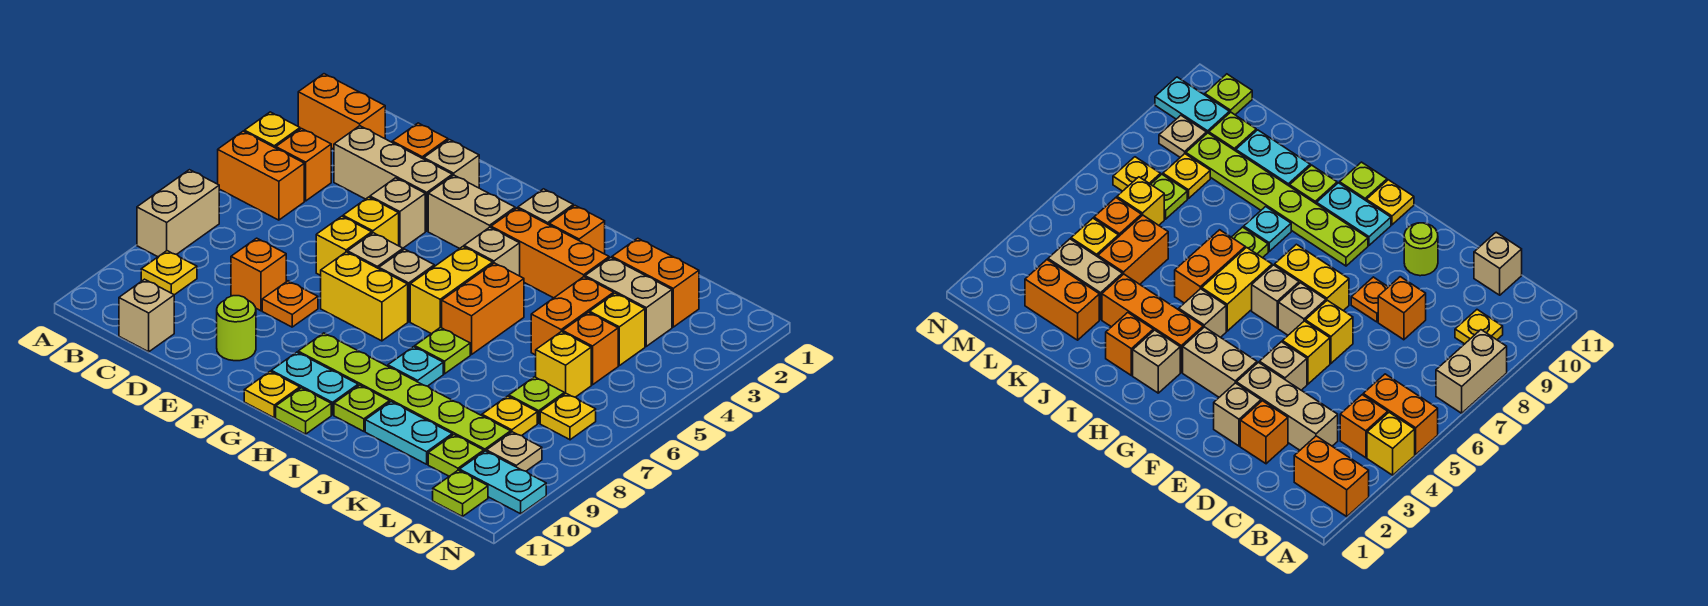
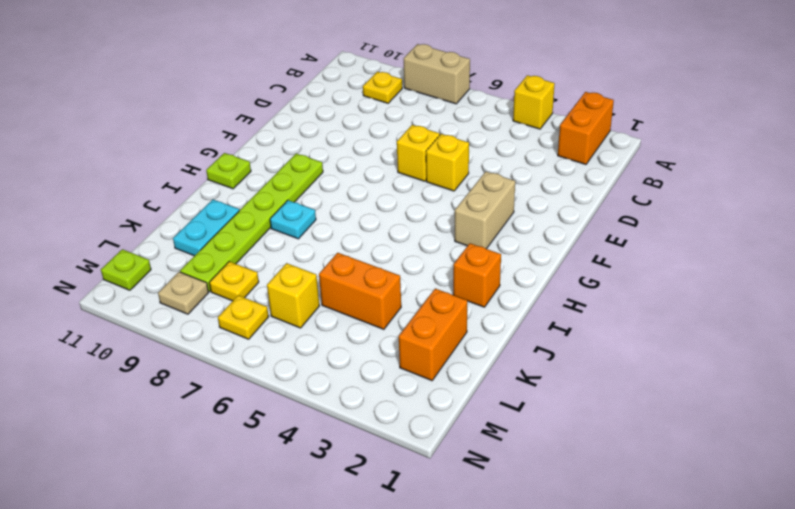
none -> orange 1x2 brick [218,131,304,220]
none -> orange 1x1 brick [276,129,331,201]
none -> tan 1x3 brick [334,126,452,231]
none -> tan 1x1 brick [119,279,174,352]

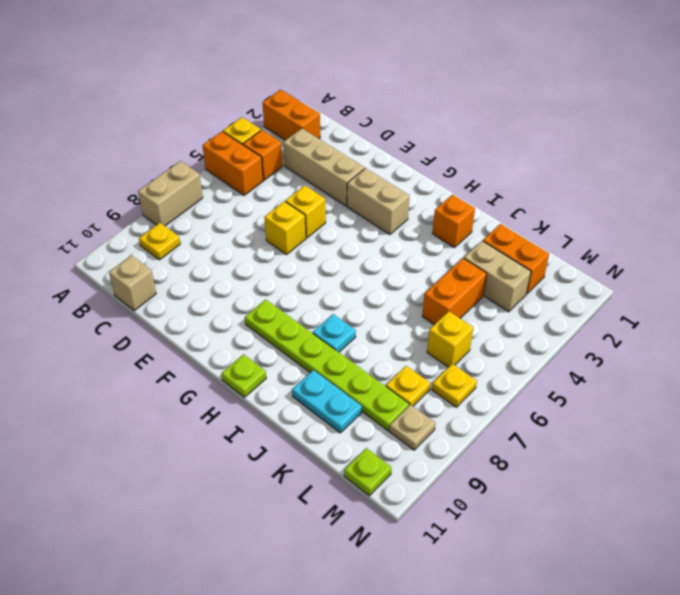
none -> orange 1x1 brick [392,123,448,159]
none -> orange 1x1 brick [231,238,286,311]
none -> tan 1x1 brick [424,140,479,188]
none -> tan 1x1 brick [370,178,425,248]

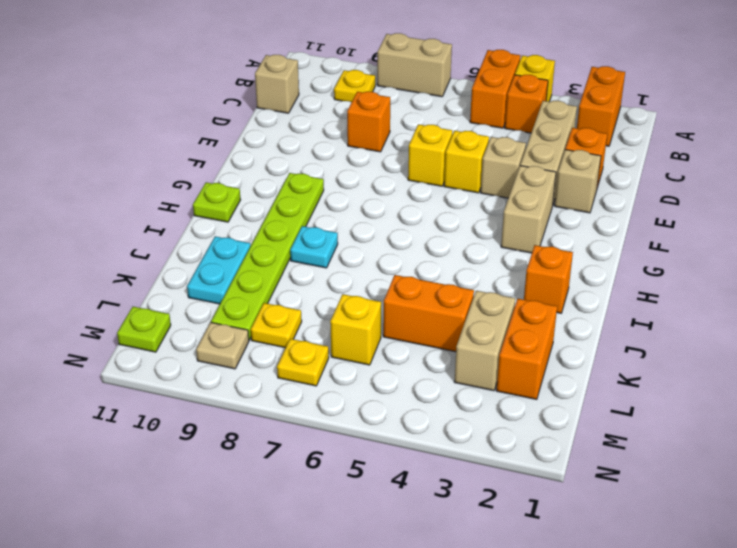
none -> orange 1x1 plate [262,281,318,327]
none -> lime 1x1 round brick [217,296,256,361]
none -> tan 1x1 brick [348,233,403,269]
none -> yellow 1x2 brick [321,252,408,341]

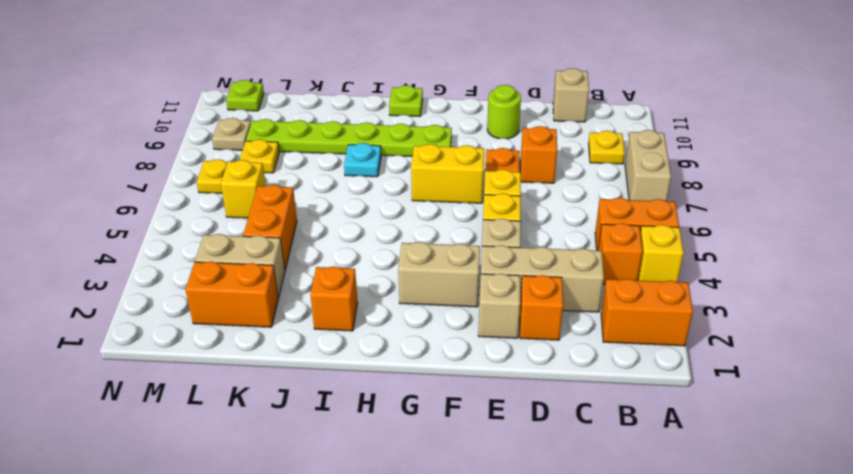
none -> tan 1x1 brick [348,233,403,269]
none -> tan 1x1 brick [379,249,434,322]
none -> cyan 1x2 plate [271,352,358,415]
none -> yellow 1x1 plate [244,371,300,417]

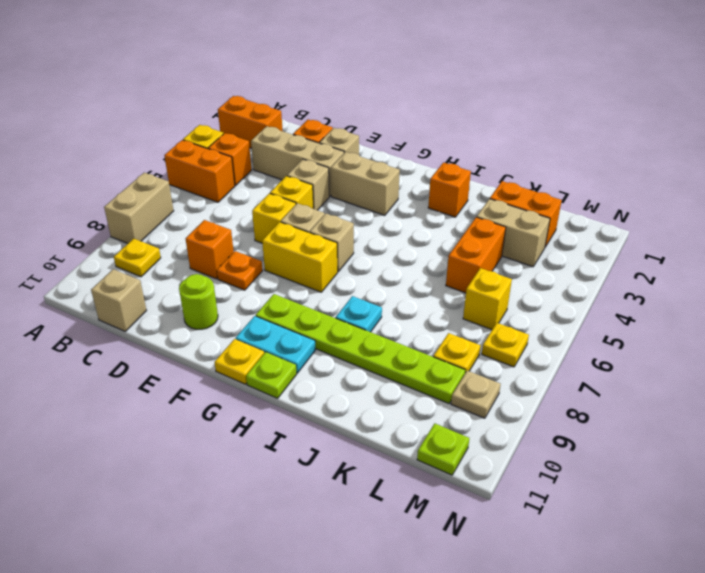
none -> tan 1x1 brick [518,189,573,225]
none -> orange 1x3 brick [491,208,609,298]
none -> tan 1x1 brick [464,227,520,276]
none -> yellow 1x2 brick [410,247,493,334]

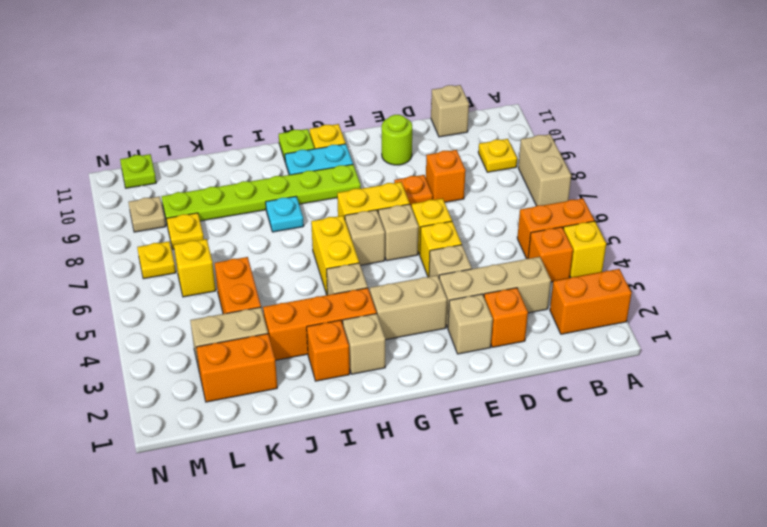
none -> orange 1x2 brick [442,263,524,355]
none -> lime 1x1 plate [415,327,470,374]
none -> lime 1x1 plate [334,385,390,431]
none -> cyan 1x2 plate [365,402,452,464]

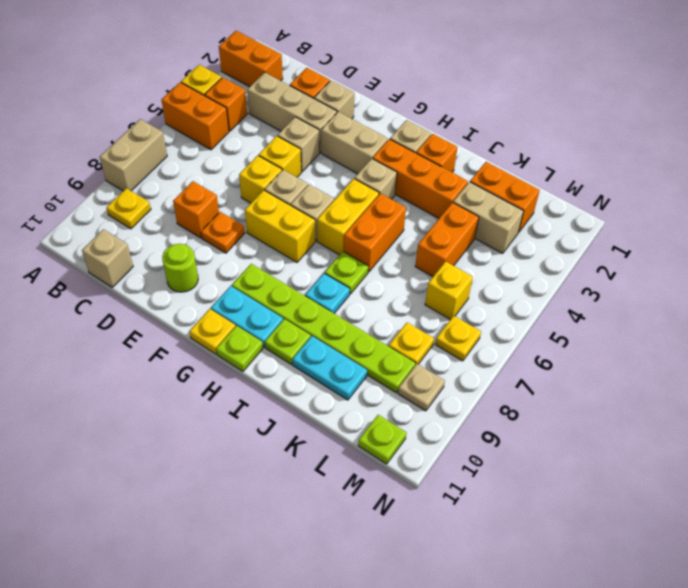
none -> yellow 1x1 brick [590,293,645,366]
none -> orange 1x1 brick [563,312,618,385]
none -> lime 1x1 plate [509,377,564,423]
none -> lime 1x1 plate [428,435,484,476]

